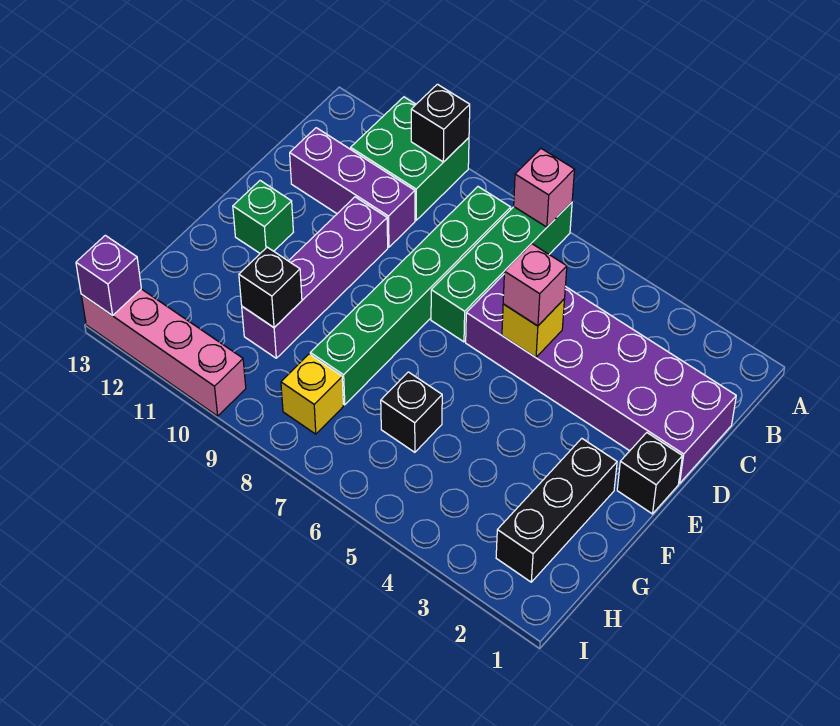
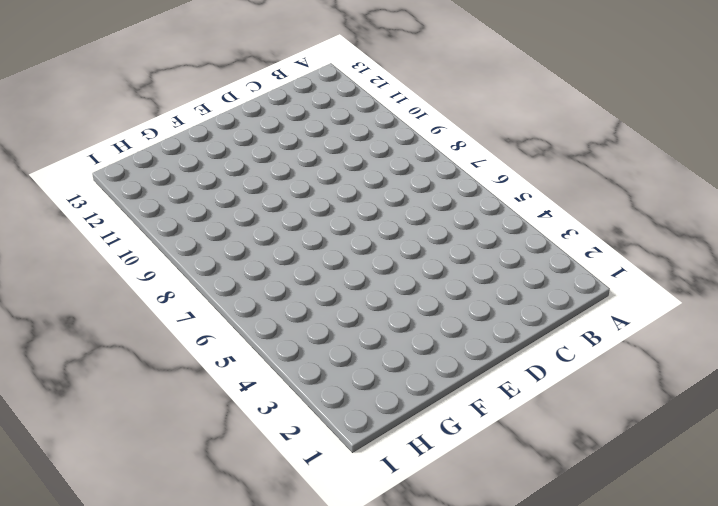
none -> green 1x4 brick [431,202,572,342]
none -> green 2x2 brick [351,97,469,220]
none -> green 1x6 brick [310,187,511,405]

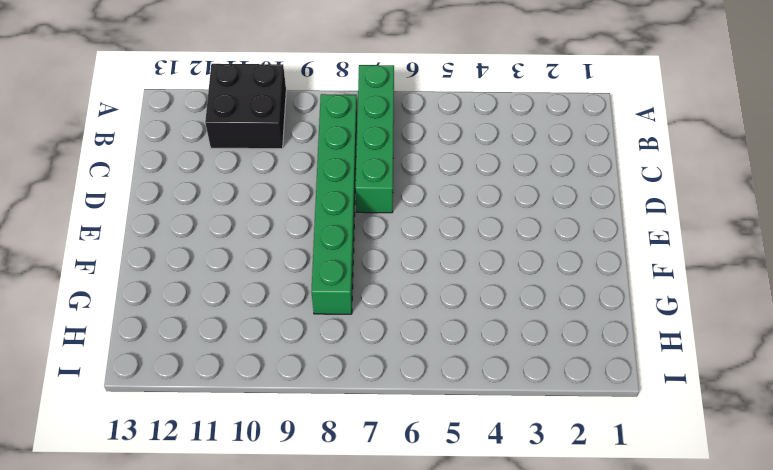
black 2x2 brick [205,64,286,149] -> green 2x2 brick [351,97,469,220]
none -> purple 2x6 brick [466,275,736,483]
none -> purple 1x3 brick [290,128,415,247]
none -> purple 1x4 brick [242,197,388,358]

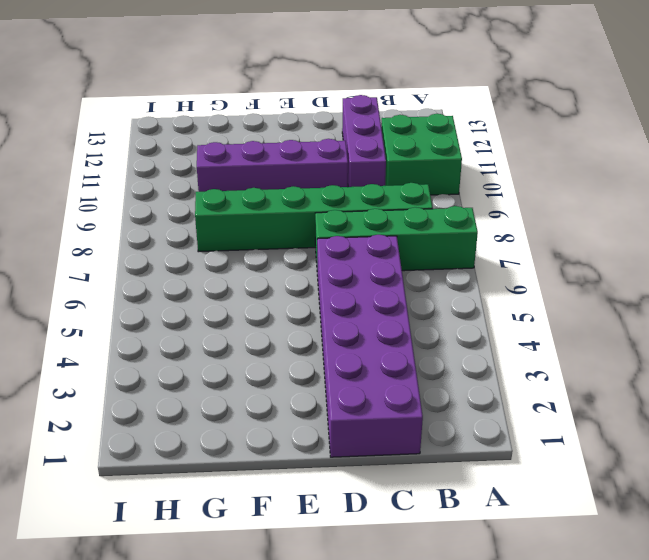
none -> black 1x1 brick [617,433,682,514]
none -> green 1x1 brick [233,181,293,253]
none -> black 1x3 brick [496,438,617,582]

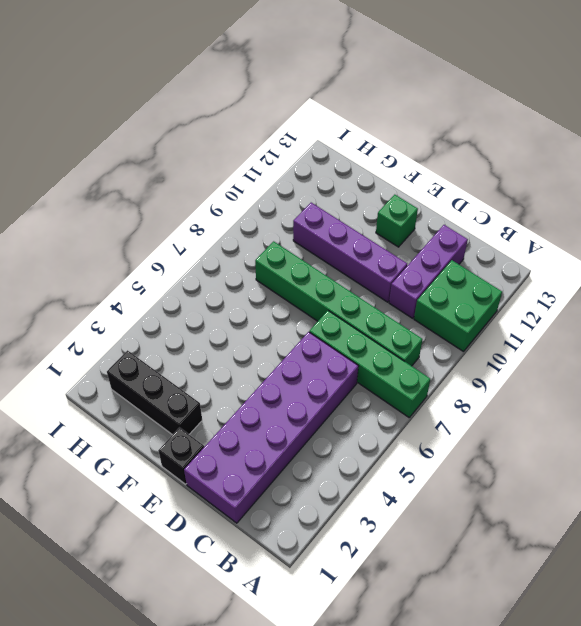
none -> black 1x1 brick [381,372,442,452]
none -> yellow 1x1 brick [281,354,343,434]
none -> pink 1x4 brick [81,289,246,416]

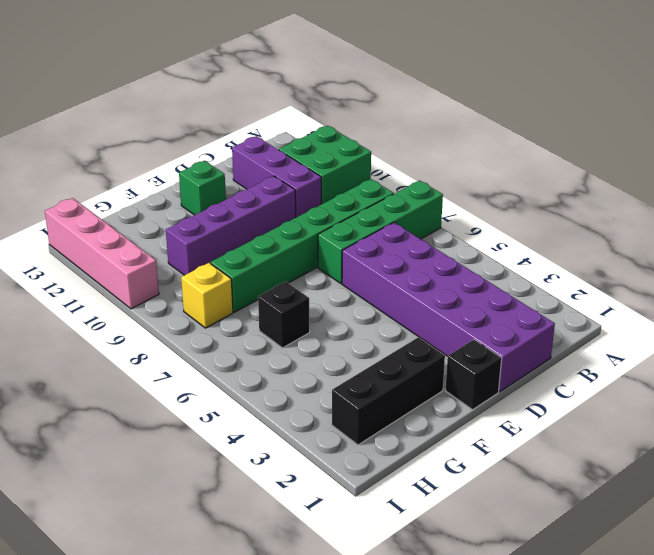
none -> pink 1x1 brick [514,149,575,227]
none -> black 1x1 brick [411,84,470,162]
none -> yellow 1x1 brick [502,299,565,357]

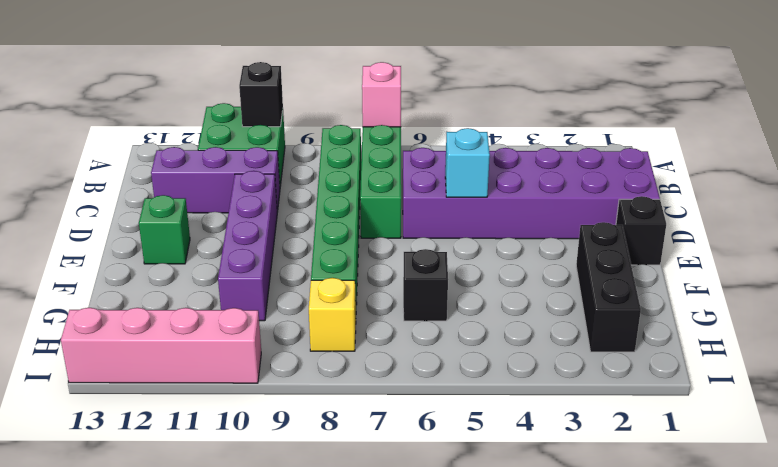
cyan 1x1 brick [445,128,490,197] -> yellow 1x1 brick [502,299,565,357]
none -> black 1x1 brick [239,247,302,327]
none -> purple 1x1 brick [76,235,141,316]
none -> pink 1x1 brick [503,244,567,326]

